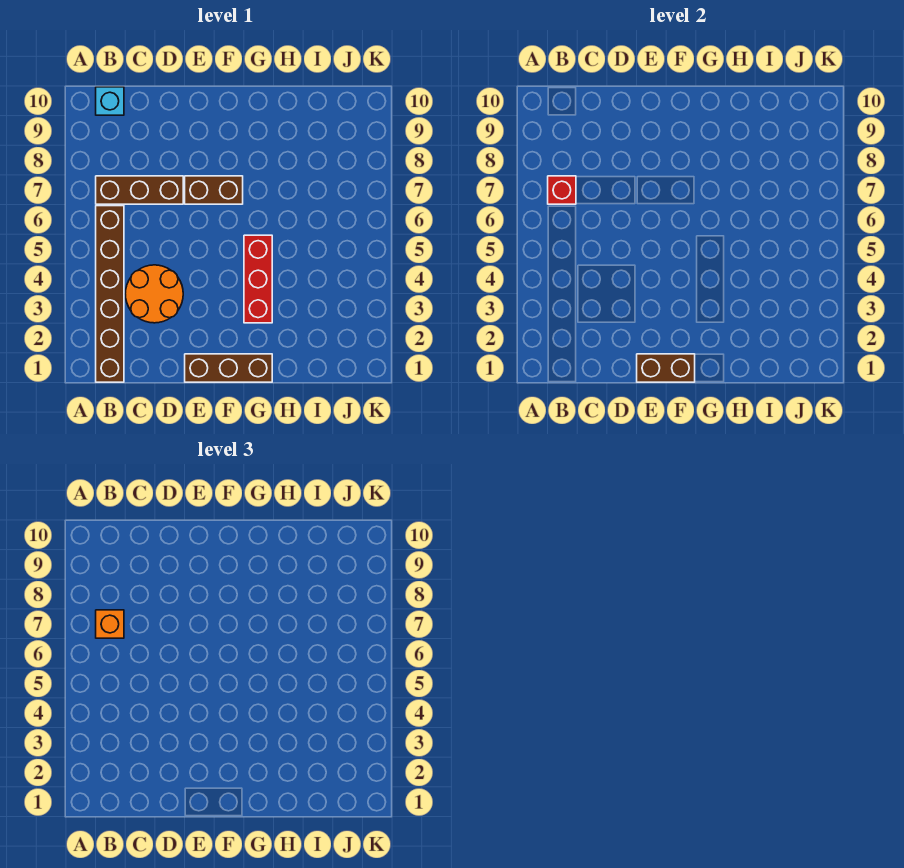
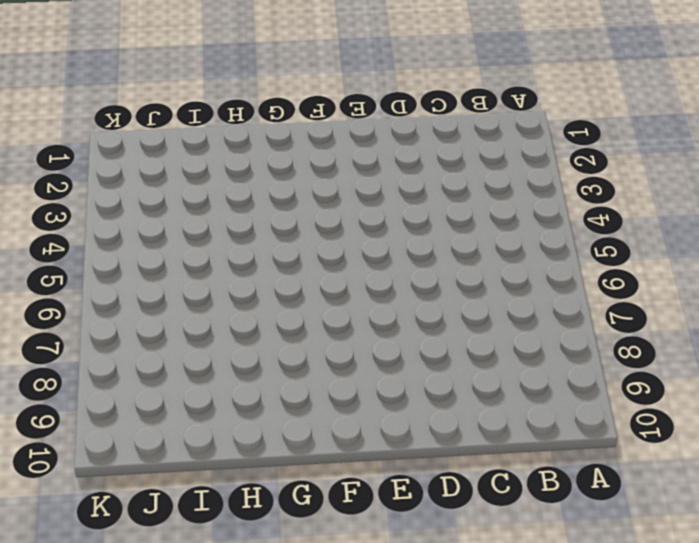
none -> brown 1x6 brick [96,206,124,382]
none -> brown 1x3 brick [96,176,183,204]

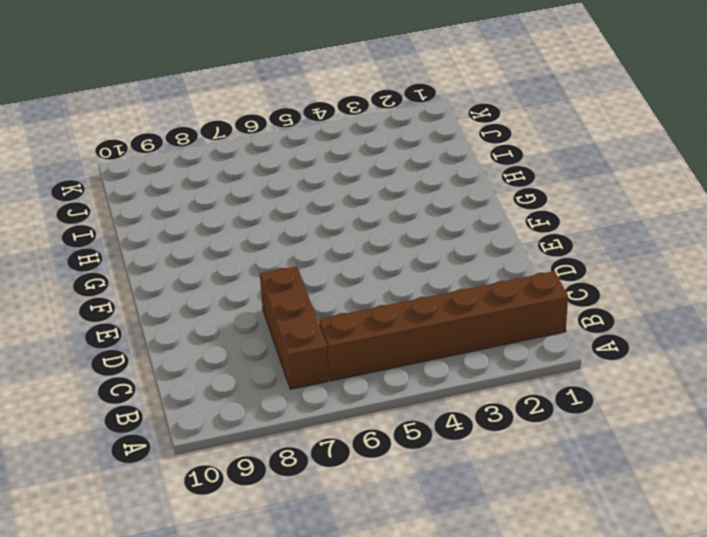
none -> cyan 1x1 brick [96,87,124,115]
none -> orange 2x2 round brick [125,265,183,323]

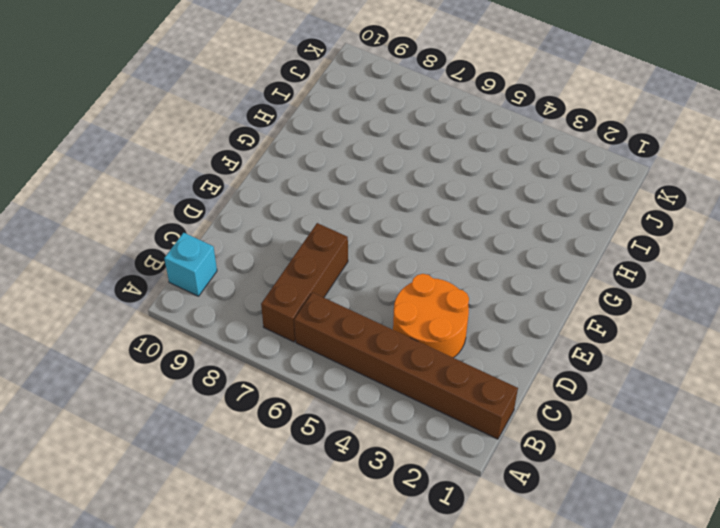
none -> brown 1x3 brick [185,354,272,382]
none -> brown 1x2 brick [185,176,243,204]

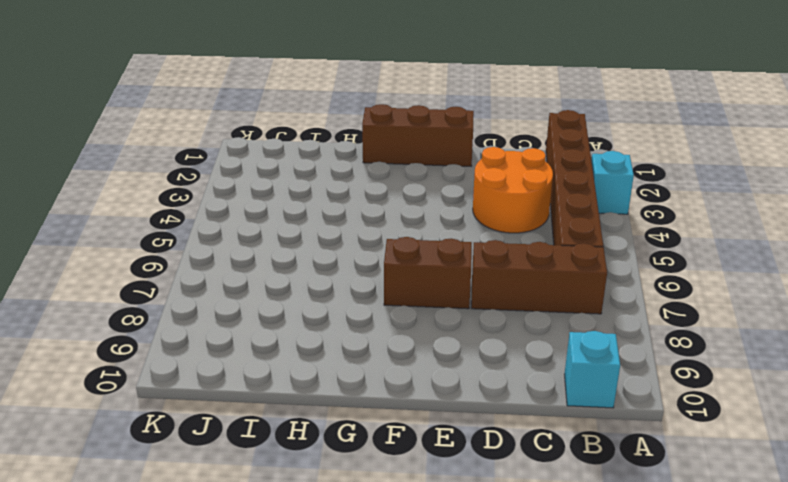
cyan 1x1 brick [591,151,634,214] -> none
none -> red 1x3 brick [244,235,272,323]
none -> red 1x1 brick [548,176,576,204]

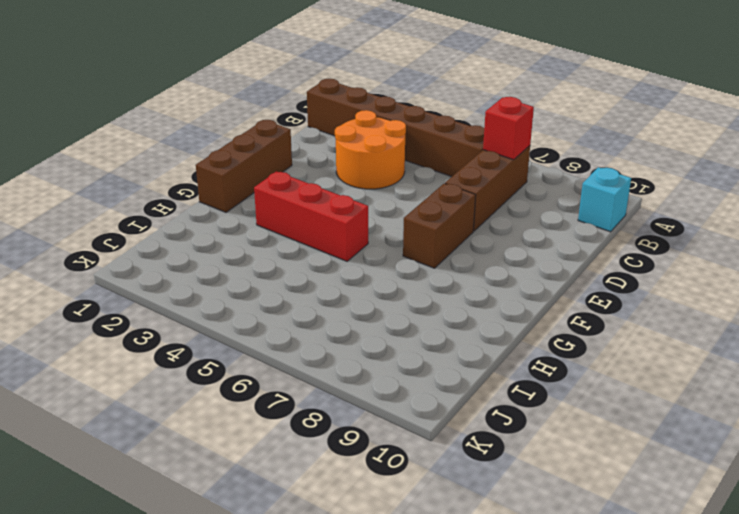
none -> brown 1x2 brick [637,354,695,382]
none -> orange 1x1 brick [96,610,124,638]

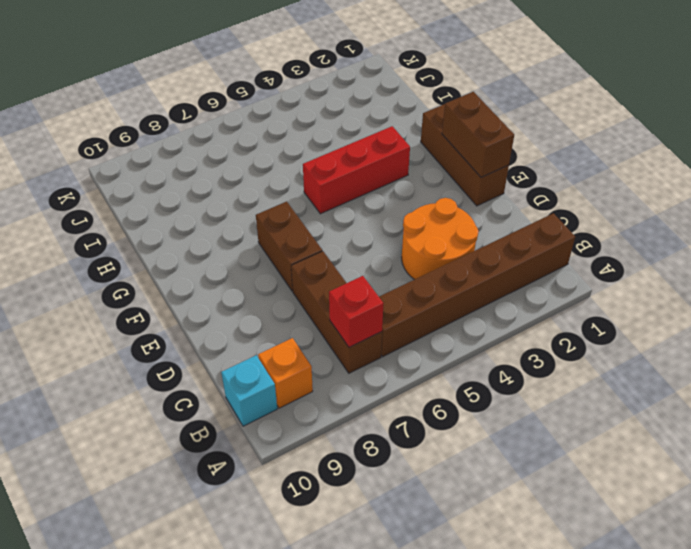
orange 1x1 brick [258,338,313,408] -> orange 1x1 brick moved to [96,610,124,638]

